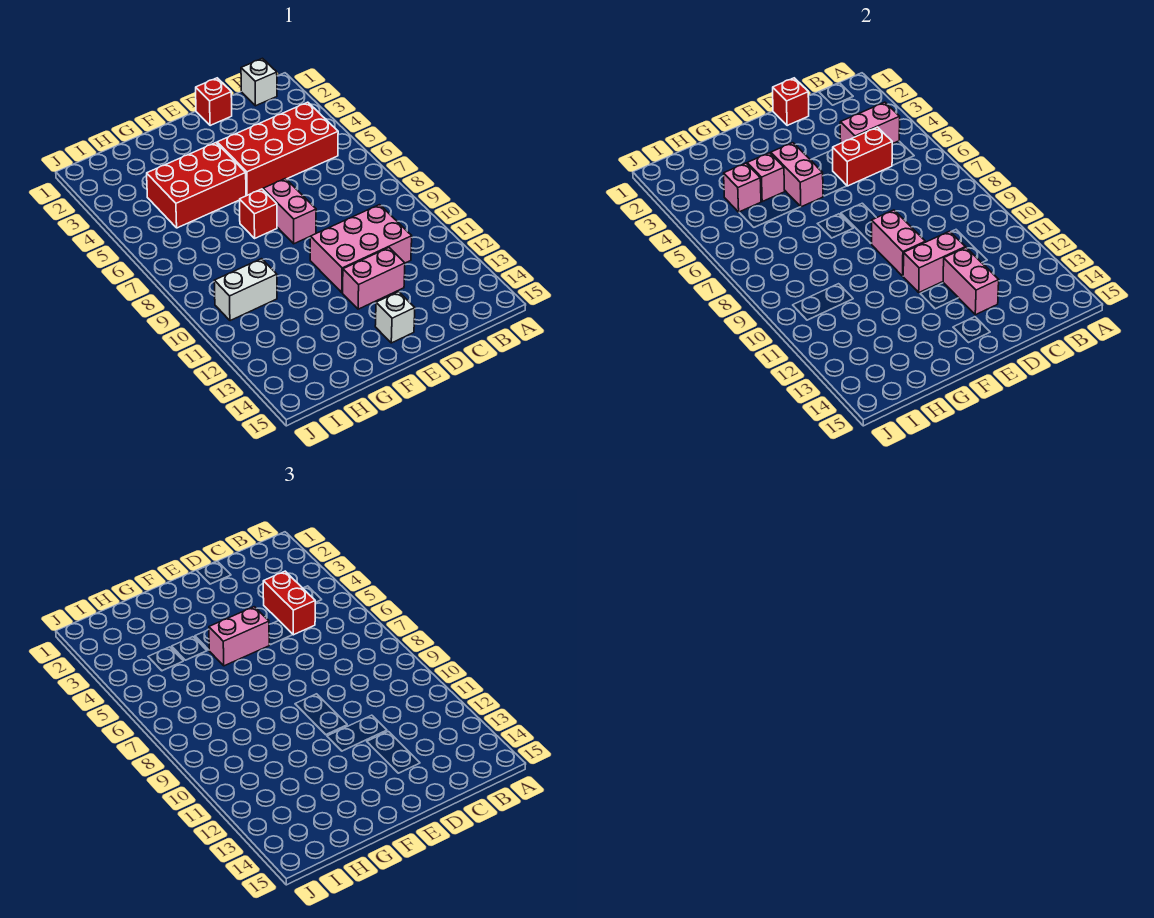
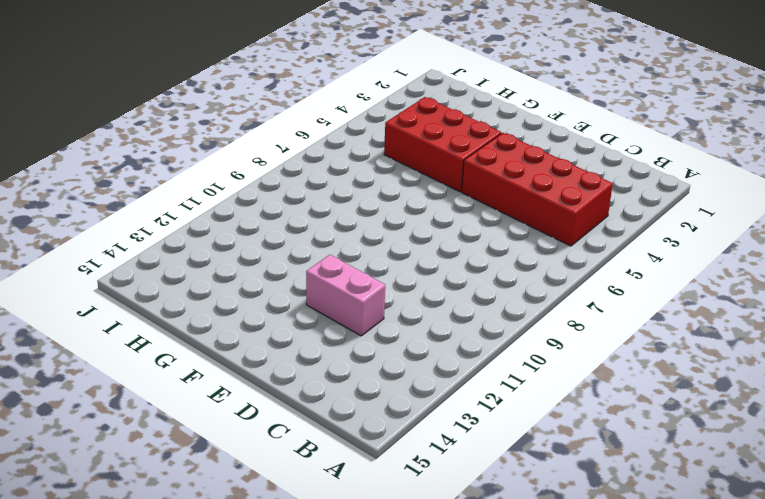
none -> white 1x1 brick [241,58,277,106]
none -> pink 2x3 brick [310,205,412,292]
none -> red 1x1 brick [196,78,232,126]

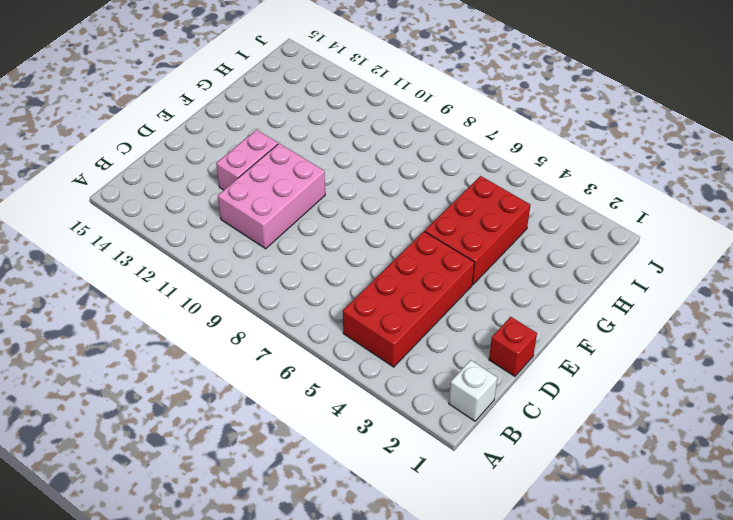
none -> pink 1x2 brick [263,178,316,244]
none -> white 1x1 brick [375,292,415,343]
none -> red 1x1 brick [240,189,277,238]

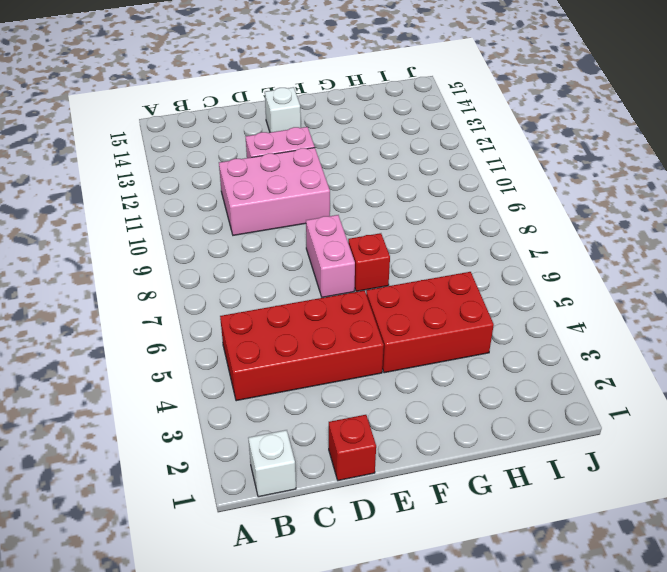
none -> white 1x2 brick [214,259,277,321]
none -> pink 1x2 brick [840,102,900,144]
none -> red 1x2 brick [833,127,892,186]

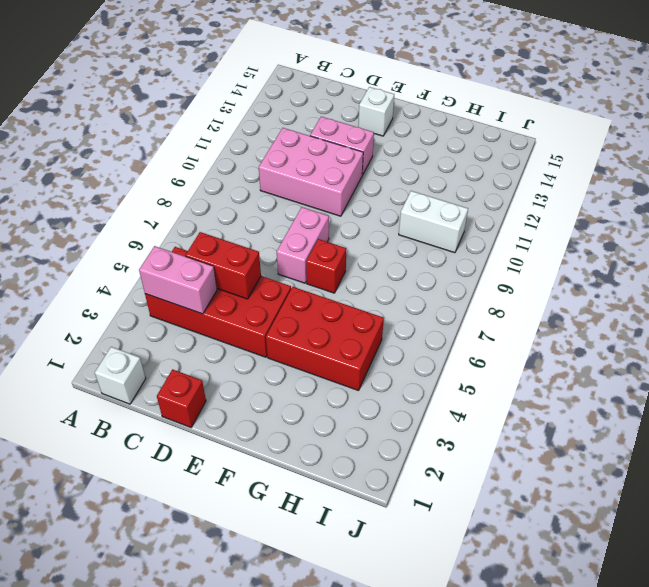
none -> red 1x1 brick [773,78,809,126]
none -> pink 1x2 brick [903,231,965,292]
none -> pink 1x2 brick [943,248,999,315]

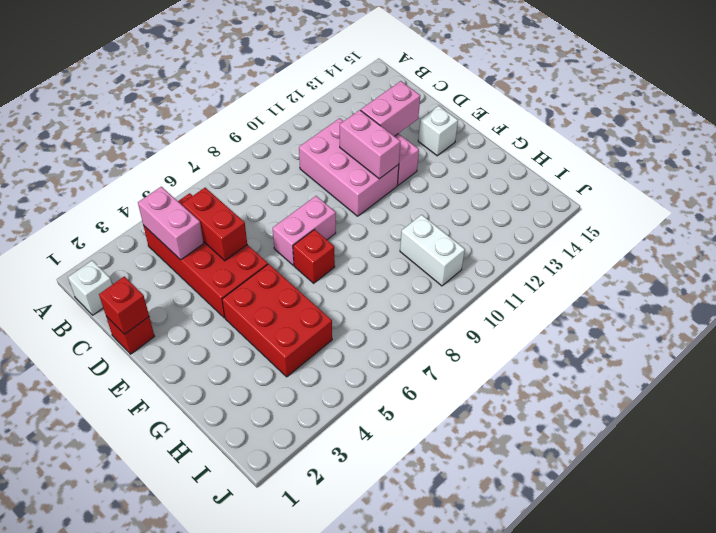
none -> pink 1x2 brick [872,210,925,276]
none -> pink 1x2 brick [771,143,823,207]
none -> pink 1x1 brick [747,153,785,201]

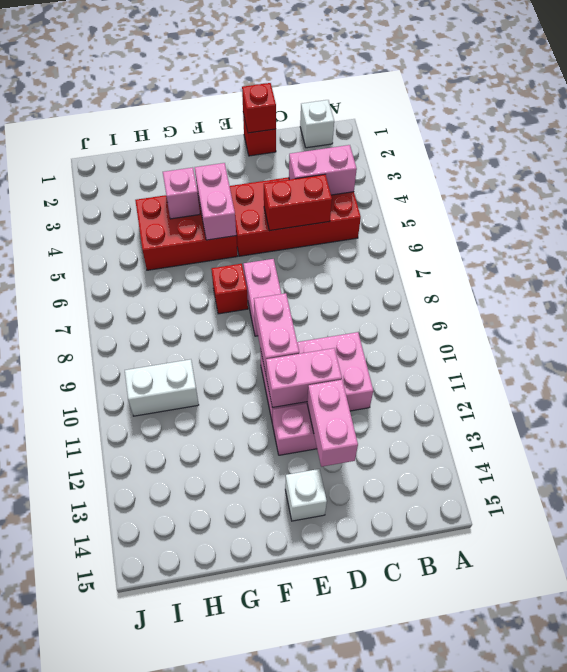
none -> pink 1x1 brick [724,163,761,212]
none -> red 1x2 brick [263,571,315,635]
none -> pink 1x2 brick [209,607,269,666]

